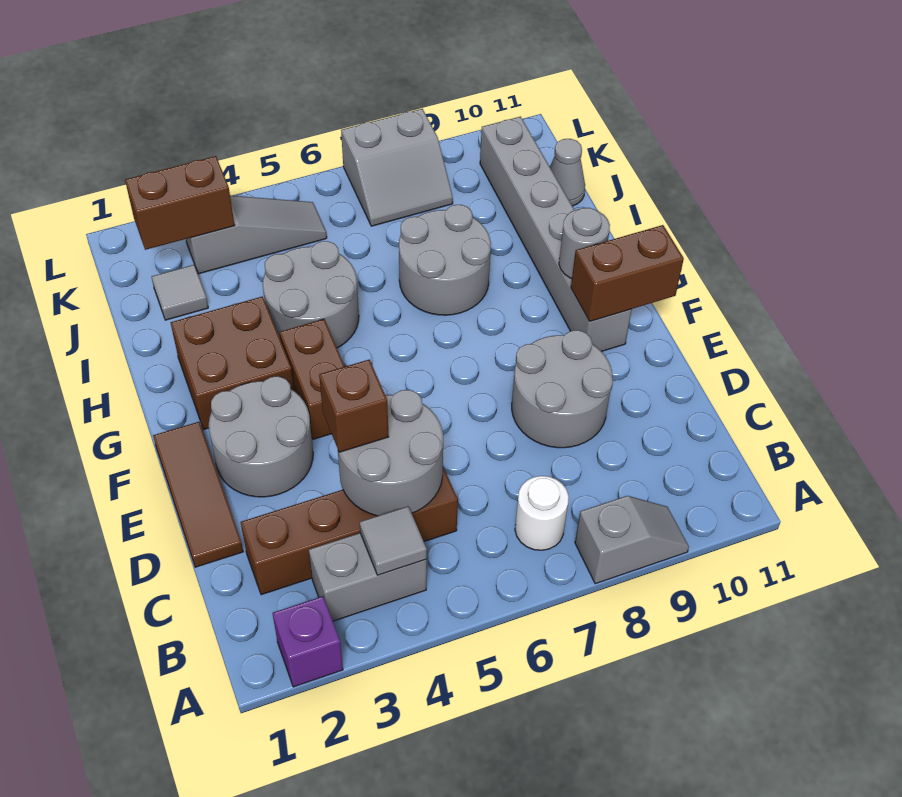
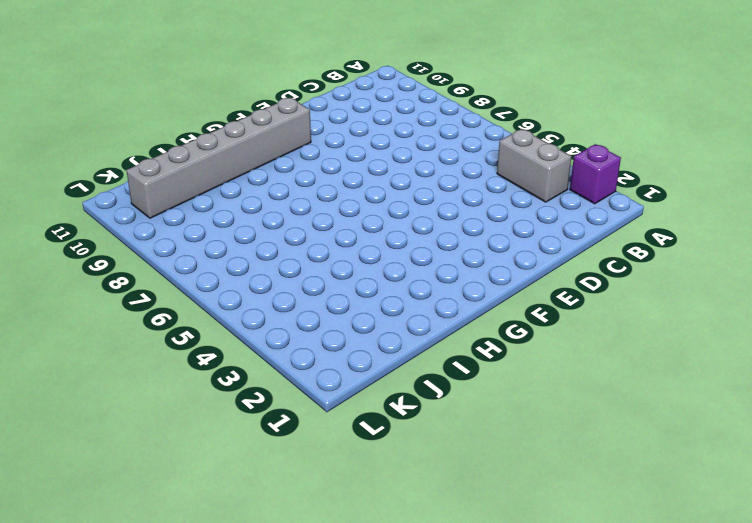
none -> grey 1x2 slope [575,496,689,584]
none -> white 1x1 round brick [515,476,569,550]
none -> brown 1x4 brick [241,467,458,595]

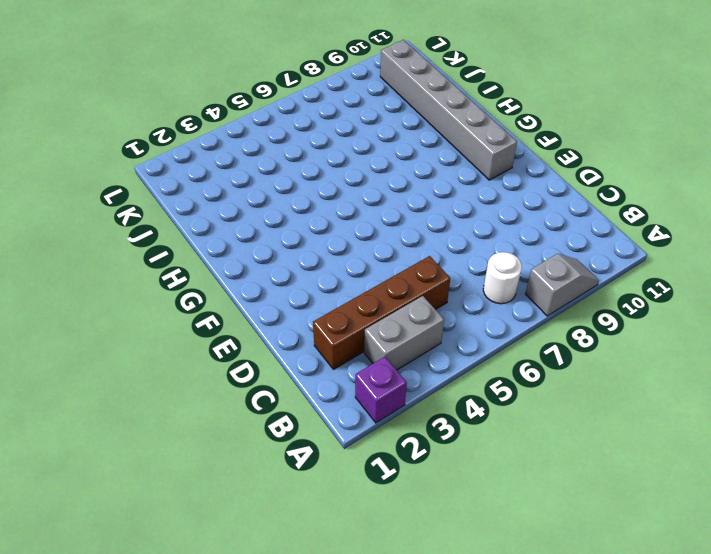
none -> brown 1x3 tile [153,422,243,567]
none -> grey 2x2 round brick [512,330,613,448]
none -> grey 2x2 round brick [209,376,313,497]

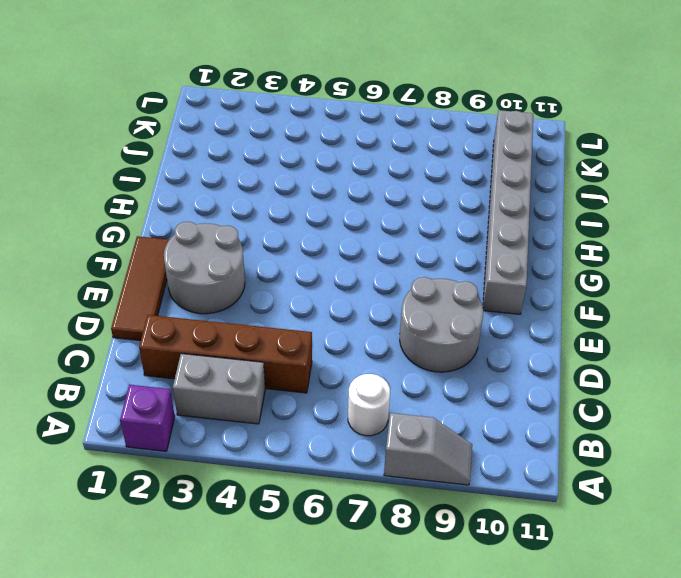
none -> brown 1x2 brick [280,319,344,439]
none -> brown 2x2 brick [171,297,294,429]
none -> grey 2x2 round brick [263,241,359,348]

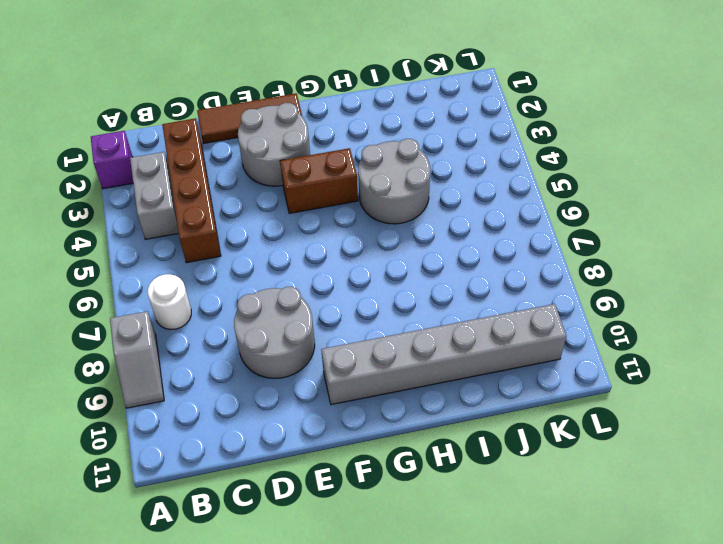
none -> brown 2x2 brick [171,297,294,429]
none -> grey 2x2 round brick [399,205,491,315]
none -> grey 1x1 tile [152,265,208,320]

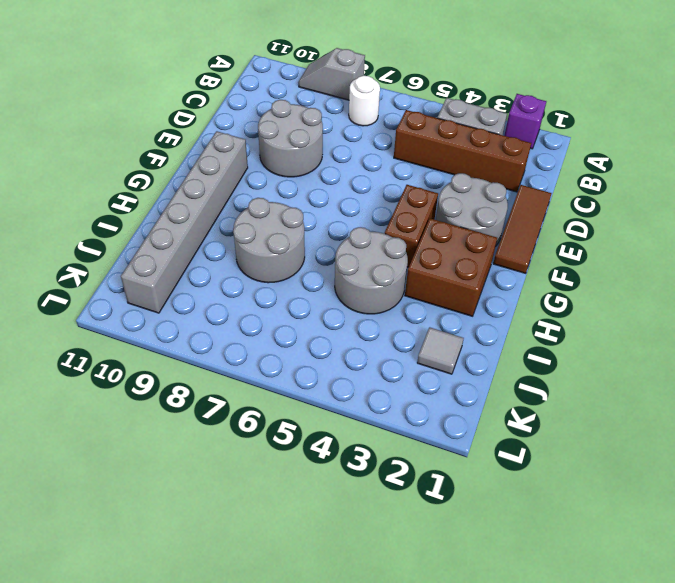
none -> grey 1x1 cone [550,139,585,206]
none -> grey 1x3 slope [186,195,327,274]
none -> grey 2x2 slope [341,109,453,226]

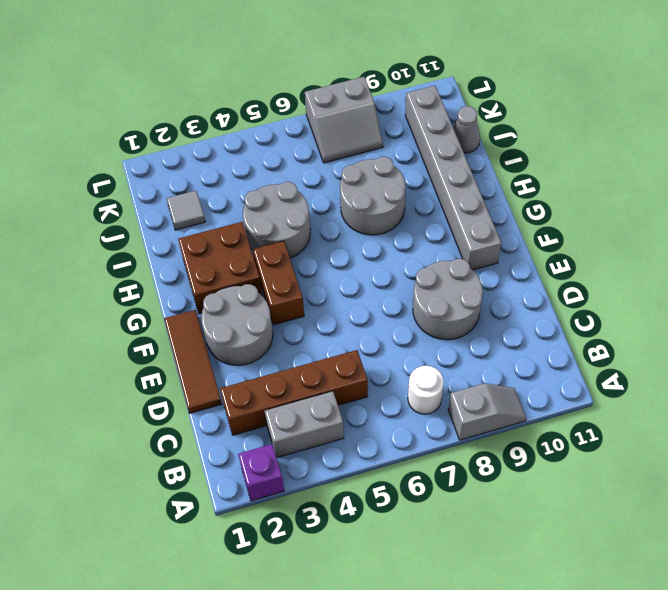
none -> grey 1x3 slope [186,195,327,274]
none -> grey 1x1 tile [360,506,427,575]
none -> grey 2x2 round brick [338,390,443,516]

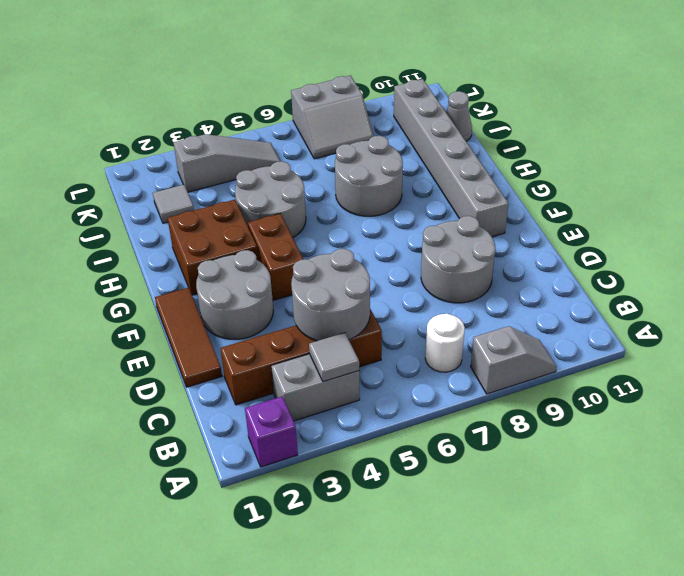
none -> brown 1x2 brick [571,225,684,321]
none -> grey 1x1 round brick [559,208,610,278]
none -> brown 1x2 brick [125,156,235,250]

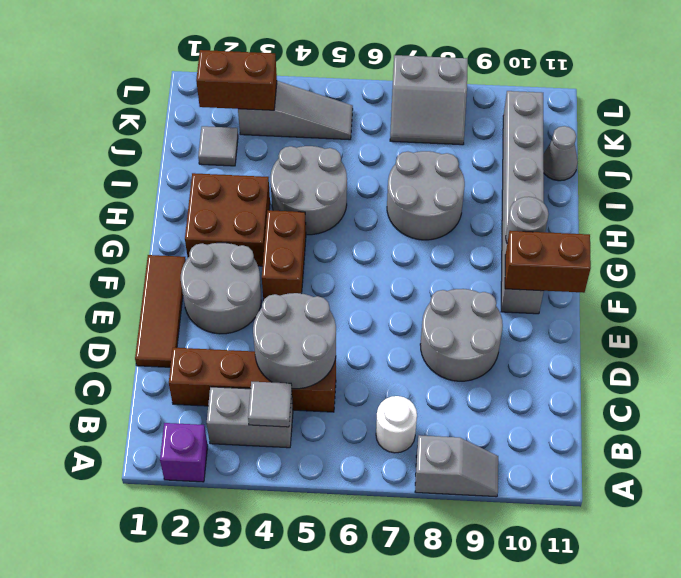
none -> brown 1x1 brick [319,360,389,452]

